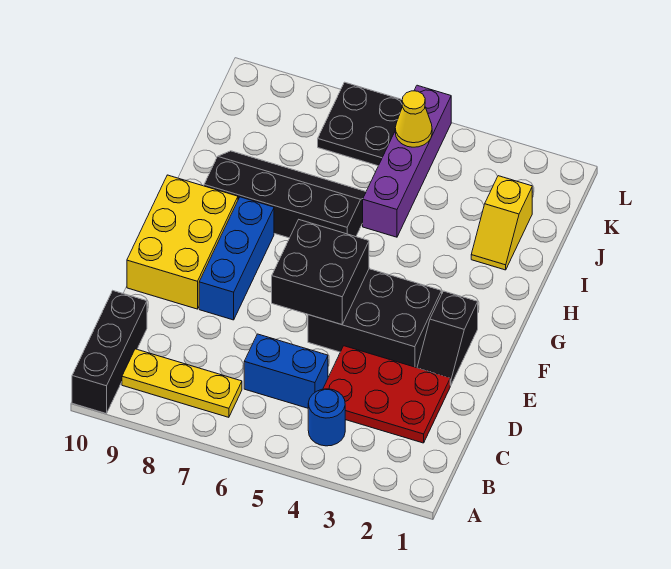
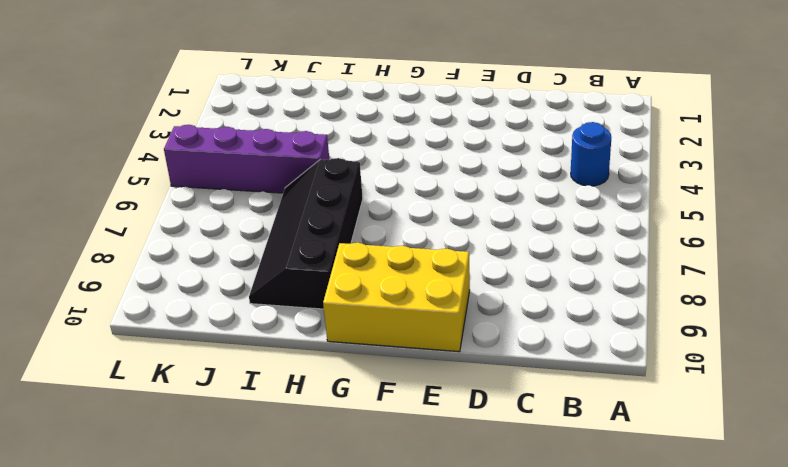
none -> black 1x3 brick [72,291,147,414]
none -> yellow 1x3 plate [122,349,242,417]
none -> red 2x3 plate [323,346,450,443]

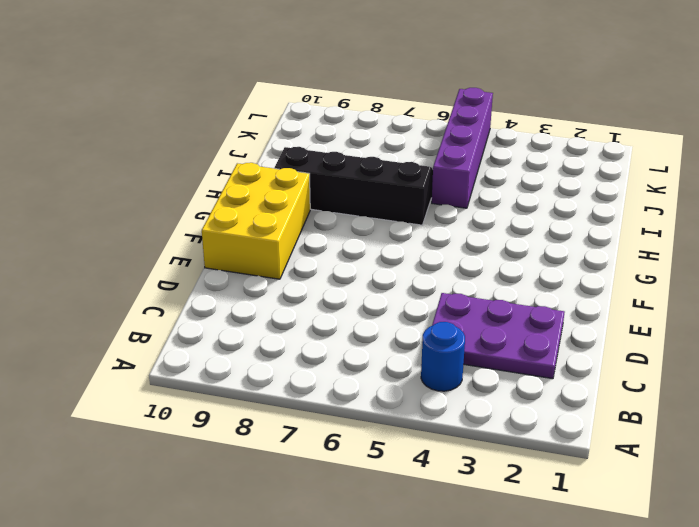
purple 2x3 plate [432,293,564,379] -> red 2x3 plate [323,346,450,443]
none -> black 1x3 brick [72,291,147,414]
none -> yellow 1x3 plate [122,349,242,417]
none -> blue 1x2 brick [244,334,328,408]

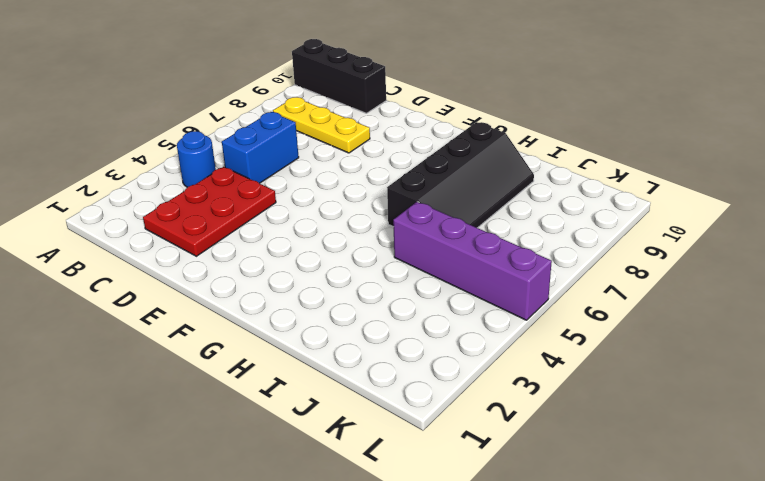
yellow 1x3 plate [273,97,370,153] -> yellow 1x3 plate turned to [122,349,242,417]
none -> black 1x2 slope [417,291,478,385]
none -> black 2x3 brick [308,269,442,368]
none -> blue 1x3 brick [199,197,274,320]

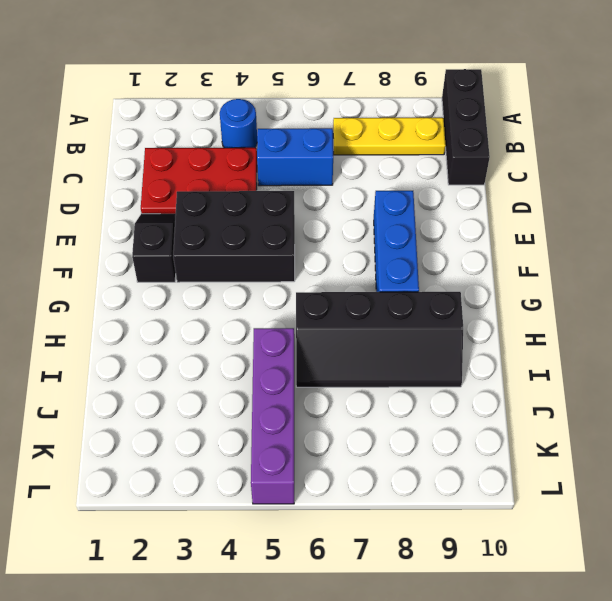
none -> yellow 2x3 brick [127,175,238,309]
none -> yellow 1x2 slope [471,176,532,270]
none -> black 2x2 plate [318,82,402,166]

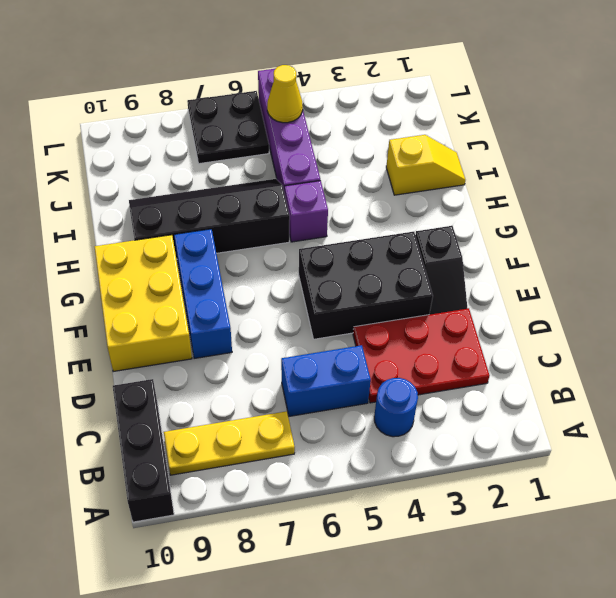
purple 1x1 brick [285,181,328,242] -> none
yellow 1x2 slope [386,135,465,195] -> yellow 1x2 slope turned to [471,176,532,270]
none -> black 2x2 brick [272,220,369,325]

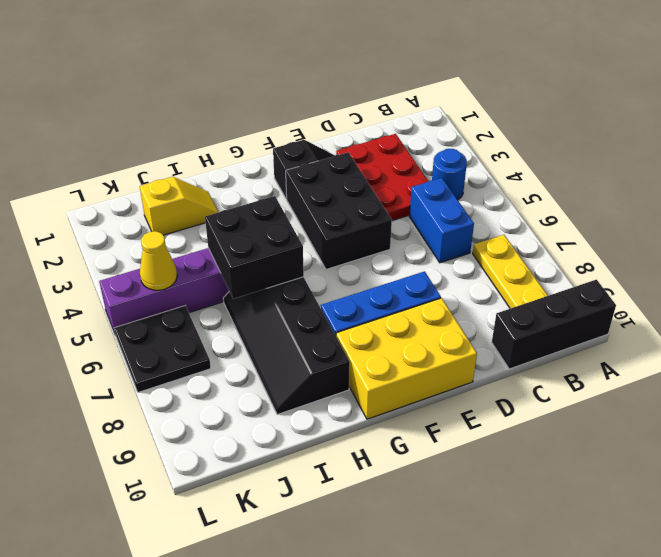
black 2x2 brick [205,196,304,299] -> black 2x2 brick moved to [272,220,369,325]

